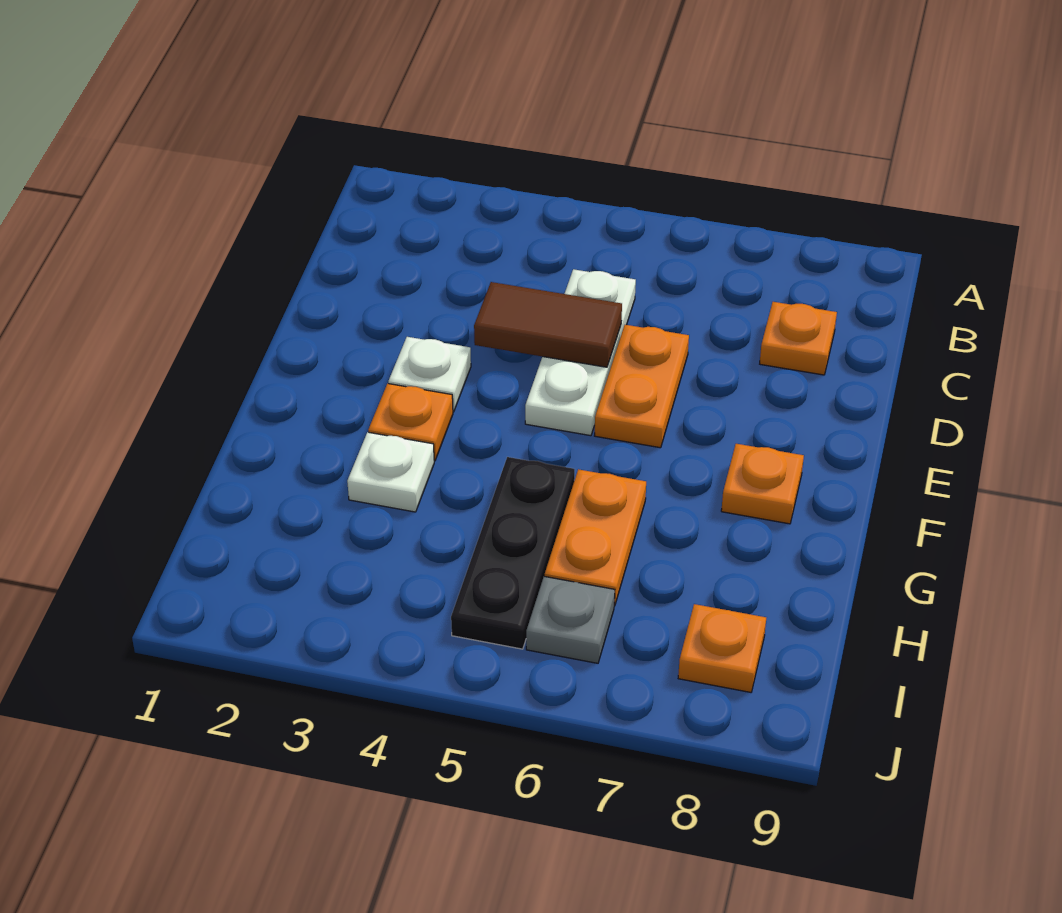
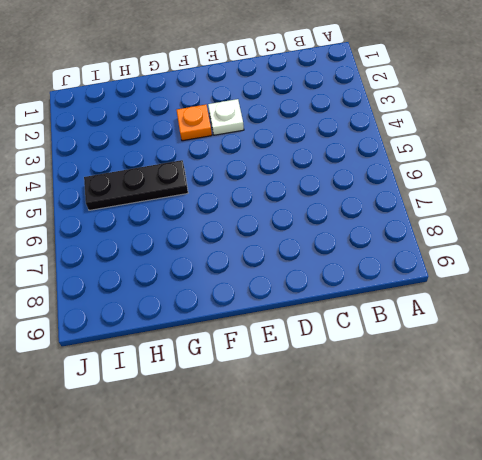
none -> white 1x3 plate [525,269,636,436]
none -> orange 1x1 plate [760,302,837,375]
none -> orange 1x2 plate [595,325,689,448]

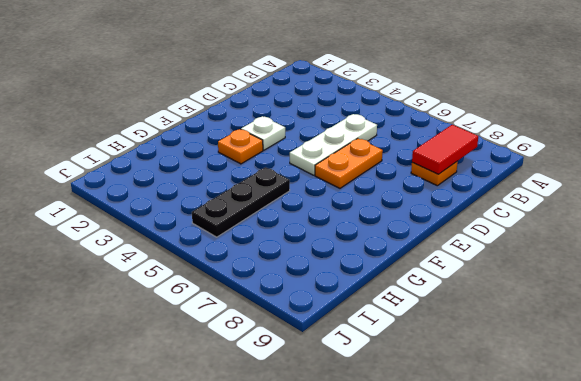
red 1x2 tile [412,125,478,174] -> none
none -> orange 1x1 plate [721,444,804,524]
none -> white 1x1 plate [347,432,434,512]
none -> orange 1x2 plate [545,469,646,606]

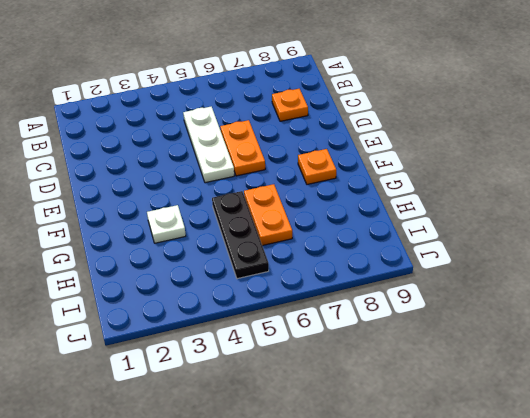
none -> white 1x1 plate [388,337,471,412]
none -> orange 1x1 plate [368,384,453,461]
none -> grey 1x1 plate [526,576,615,663]

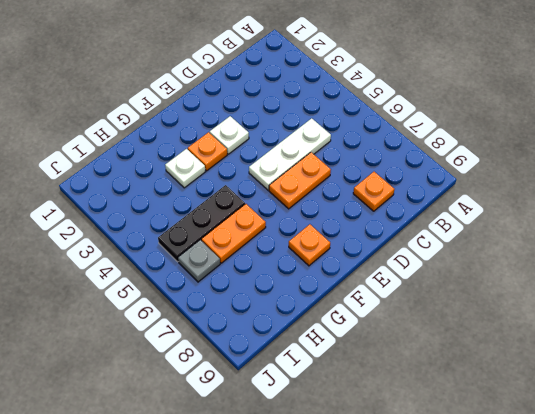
none -> orange 1x1 plate [678,604,766,692]
none -> brown 1x2 tile [474,282,622,367]

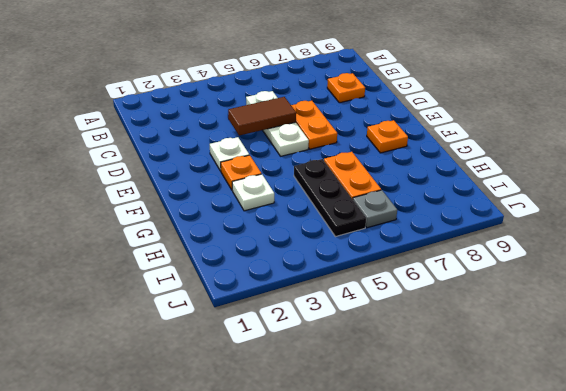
none -> orange 1x1 plate [678,604,766,692]

